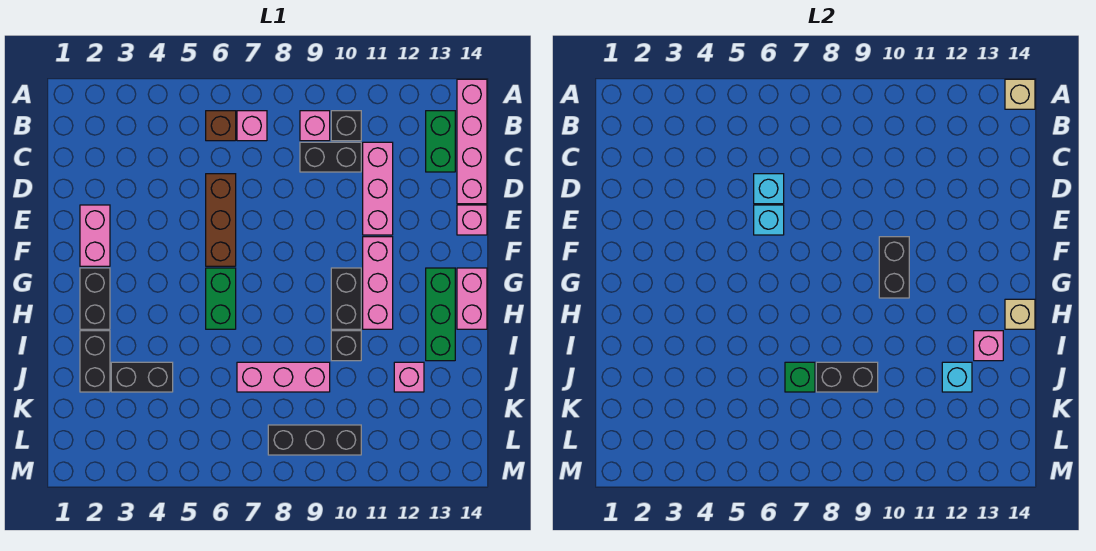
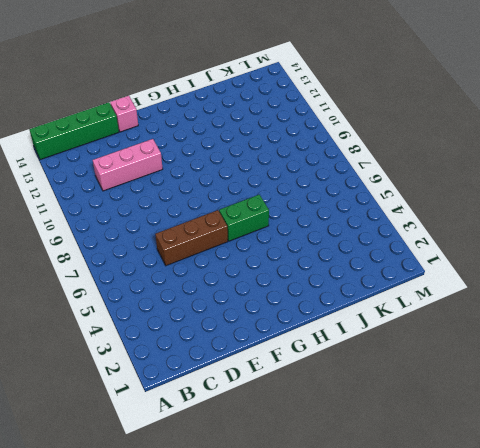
green 1x4 brick [29,102,119,160] -> pink 1x4 brick [457,79,487,204]
none -> brown 1x1 brick [206,111,236,141]
none -> pink 1x1 brick [237,111,267,141]
none -> pink 1x1 brick [300,111,330,141]
none -> black 1x1 brick [331,111,361,141]

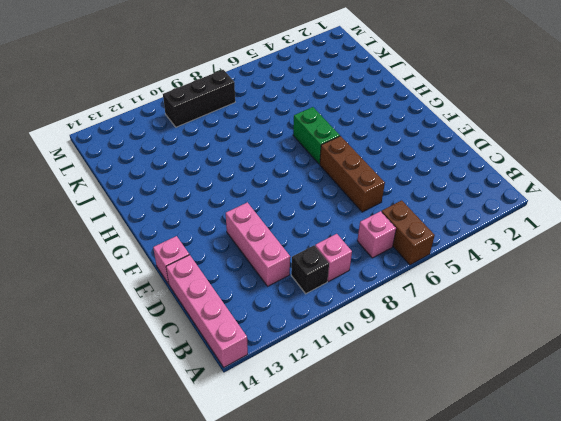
brown 1x2 brick [382,200,435,265] -> brown 1x1 brick [206,111,236,141]
none -> green 1x2 brick [426,111,455,172]
none -> black 1x2 brick [300,142,361,172]
none -> pink 1x2 brick [80,205,110,266]
none -> pink 1x3 brick [363,237,393,329]

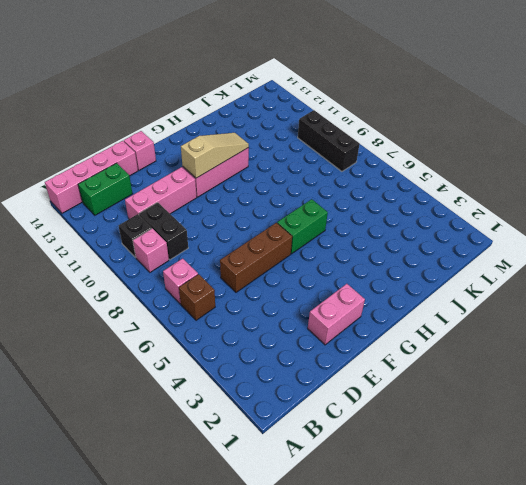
tan 1x3 slope [181,133,249,178] -> none
none -> black 1x2 brick [80,268,110,329]
none -> black 1x2 brick [331,268,361,329]
none -> green 1x3 brick [426,268,455,361]
none -> pink 1x2 brick [457,268,487,329]

